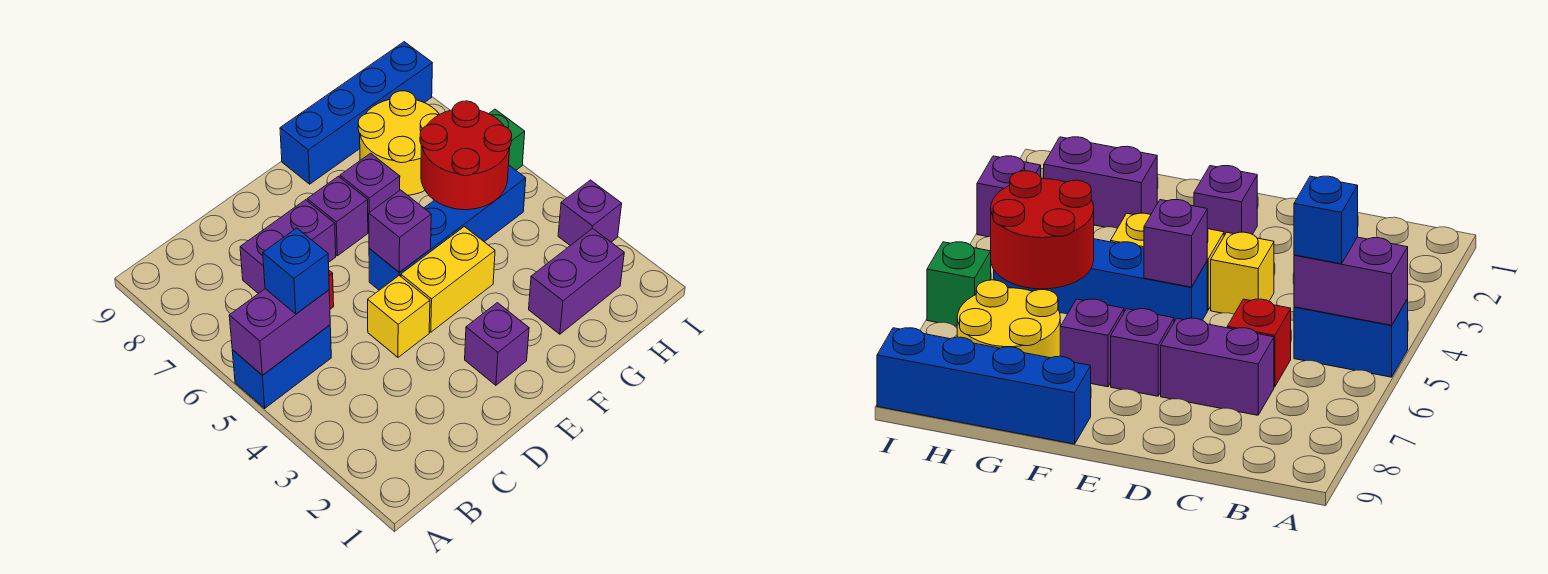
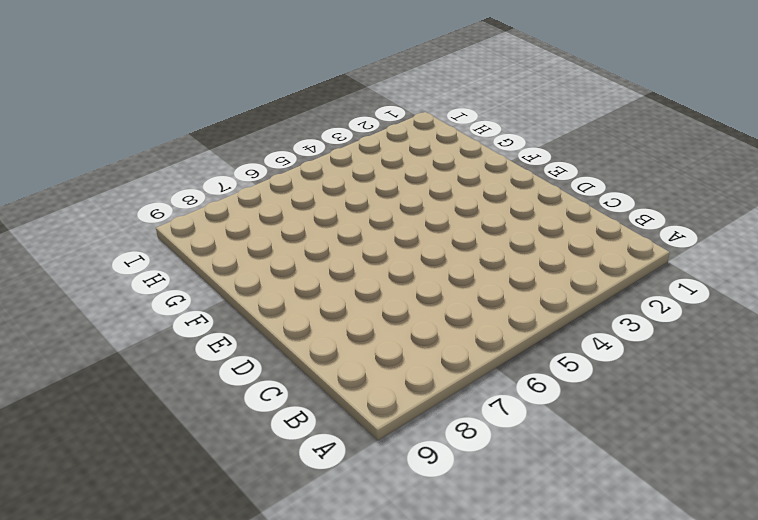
none -> blue 1x2 brick [232,325,331,408]
none -> red 1x1 brick [1227,299,1291,387]
none -> purple 1x2 brick [240,200,336,294]

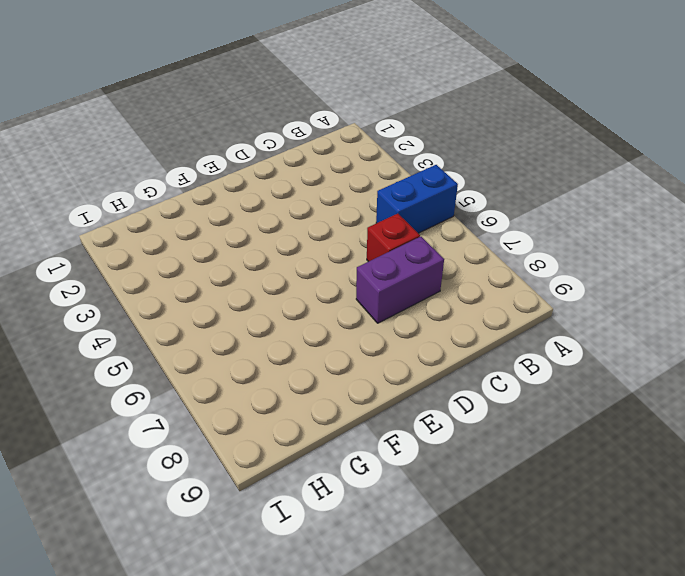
none -> yellow 1x1 brick [368,276,430,357]
none -> purple 1x1 brick [465,303,529,385]
none -> yellow 1x2 brick [401,227,495,332]

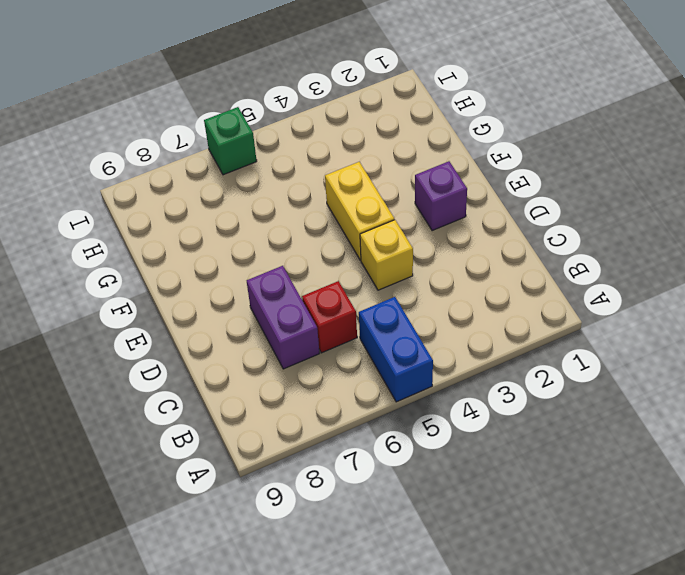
none -> blue 1x4 brick [369,166,526,290]
none -> purple 1x1 brick [307,176,368,256]
none -> purple 1x1 brick [340,153,400,232]

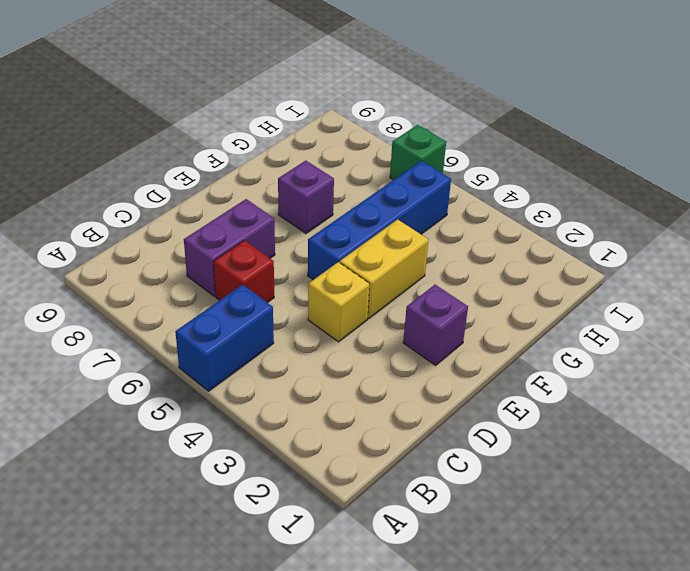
none -> purple 1x1 brick [307,176,368,256]
none -> blue 1x4 brick [280,42,432,184]
none -> purple 1x2 brick [529,228,624,334]

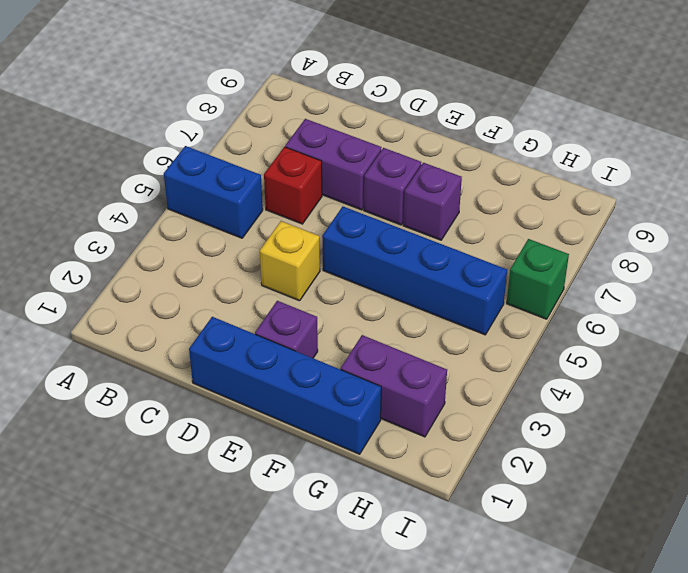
blue 1x4 brick [189,317,381,454] -> blue 1x4 brick moved to [280,42,432,184]
none -> yellow 1x2 brick [401,227,495,332]
none -> yellow 2x2 round brick [358,91,439,195]
none -> purple 1x1 brick [558,180,622,246]

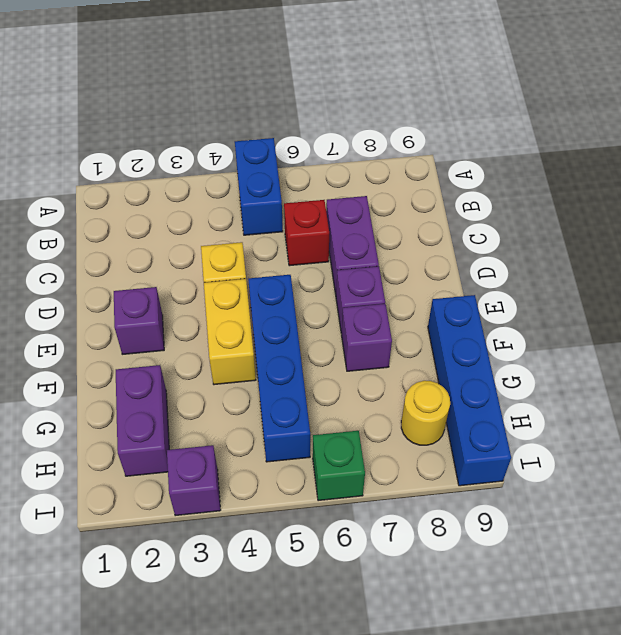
yellow 1x1 round brick [401,381,450,445] -> yellow 2x2 round brick [358,91,439,195]
none -> purple 1x2 brick [229,289,330,375]
none -> purple 1x1 brick [369,190,431,272]
none -> red 2x2 round brick [420,101,512,210]

